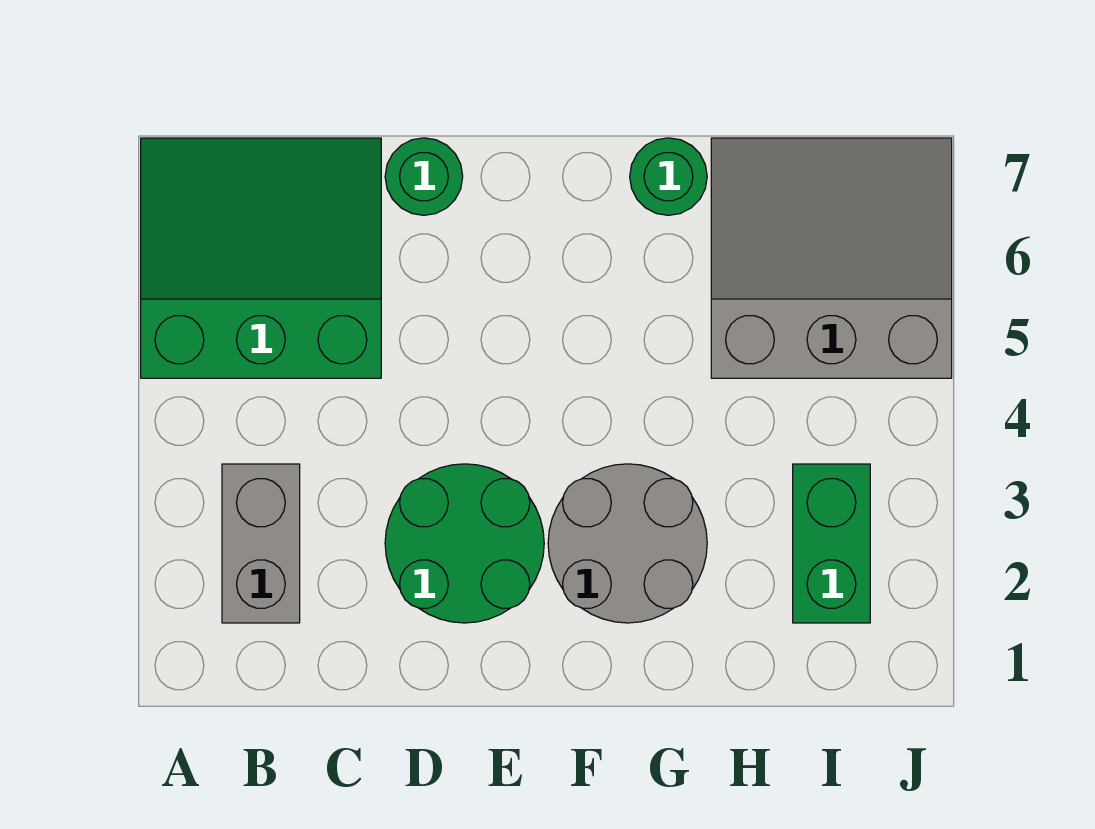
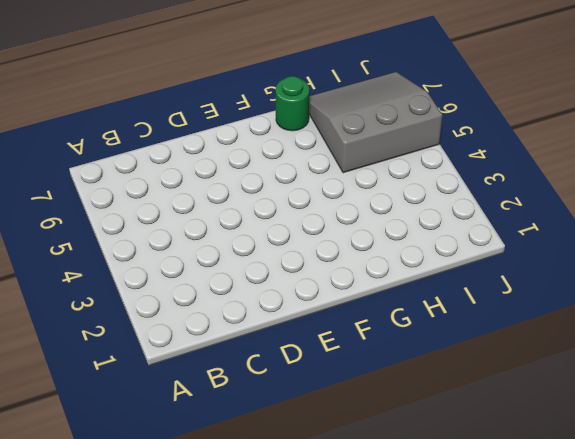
none -> green 3x3 slope [141,138,381,378]
none -> grey 1x2 brick [222,464,300,623]

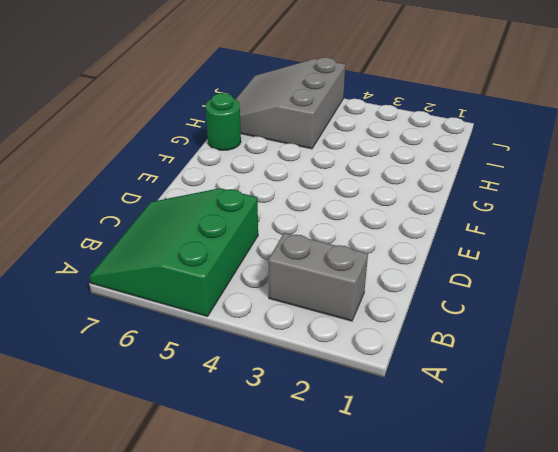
none -> green 2x2 round brick [385,464,544,623]
none -> green 1x1 round brick [385,138,463,215]

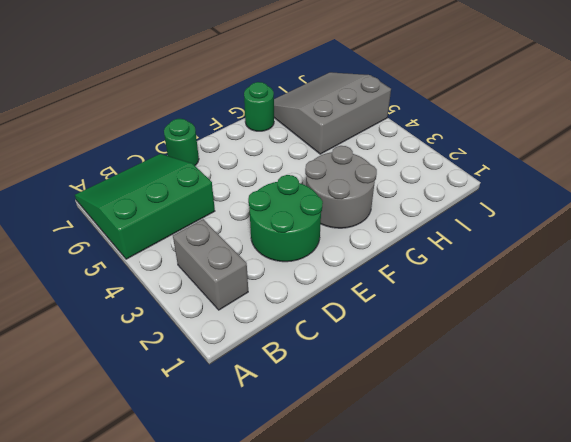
none -> green 1x2 brick [793,464,870,623]

